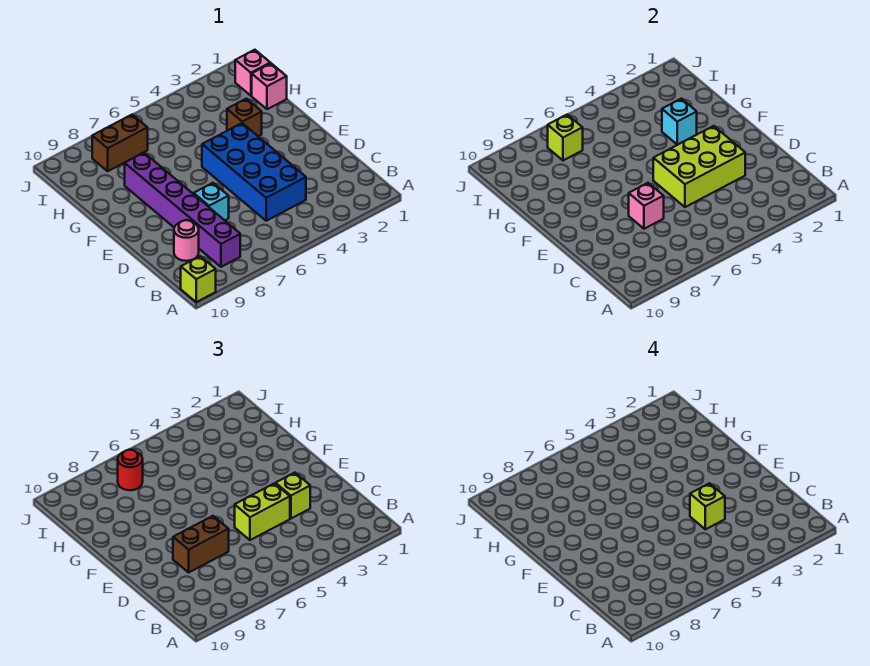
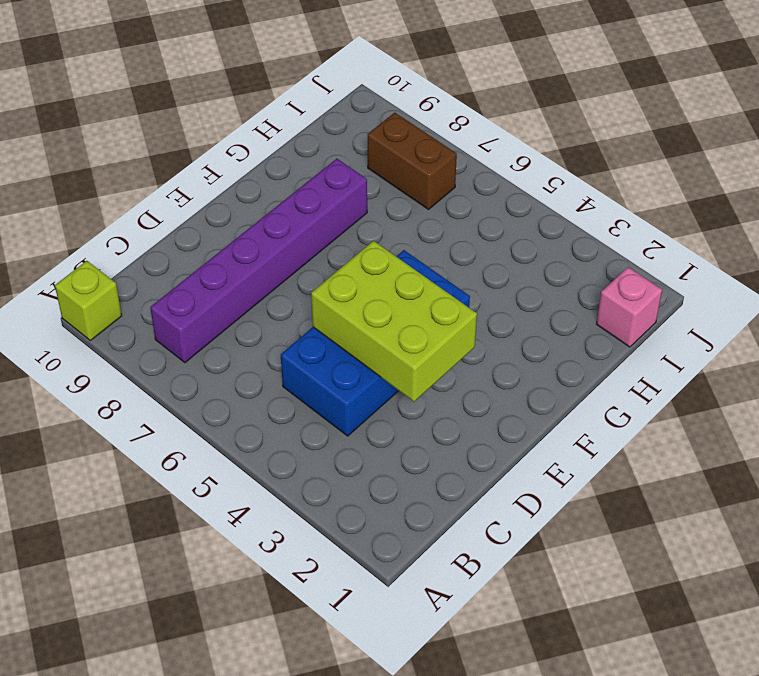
none -> pink 1x1 round brick [174,220,199,261]
none -> cyan 1x1 brick [194,183,229,220]
none -> brown 1x1 brick [227,99,262,136]

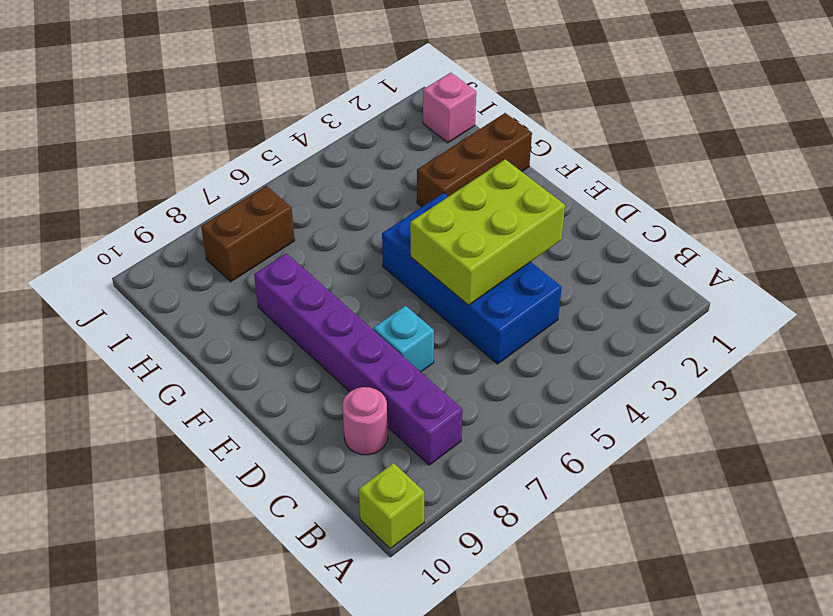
brown 1x3 brick [417,113,532,207] -> brown 1x1 brick [227,99,262,136]
none -> pink 1x1 brick [252,63,287,109]
none -> pink 1x1 brick [629,183,664,229]
none -> cyan 1x1 brick [662,99,697,145]

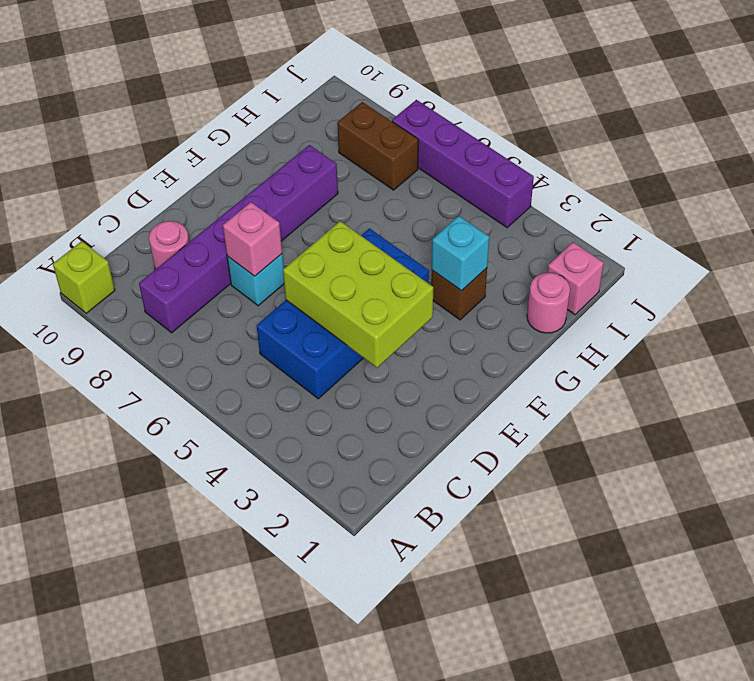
pink 1x1 round brick [527,273,570,333] -> pink 1x1 brick [252,63,287,109]
purple 1x4 brick [392,100,534,228] -> none
none -> lime 1x1 brick [548,115,583,161]
none -> lime 1x1 brick [275,473,310,518]
none -> lime 1x2 brick [235,483,290,540]

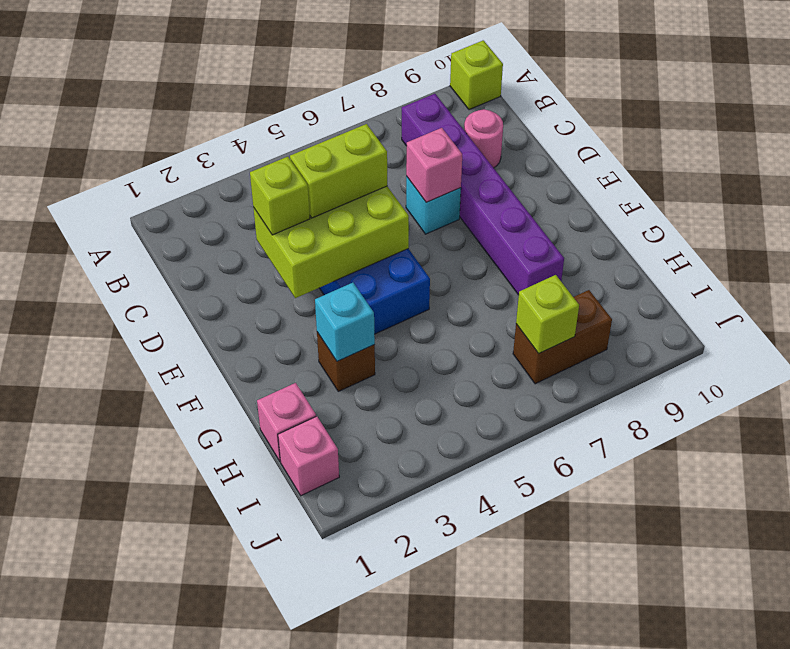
none -> brown 1x2 brick [173,516,229,572]
none -> red 1x1 round brick [118,450,143,490]
none -> lime 1x1 brick [690,483,725,529]

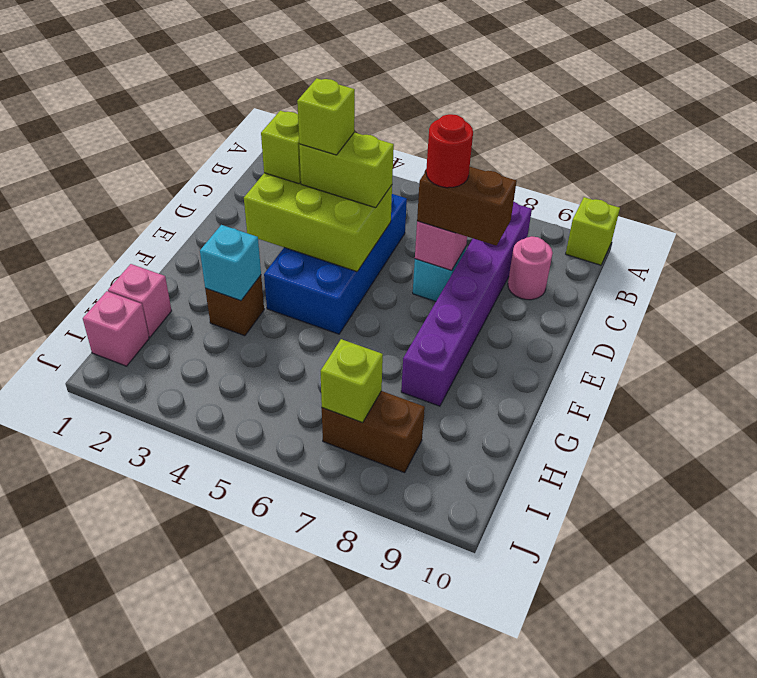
red 1x1 round brick [426,114,473,188] -> red 1x1 round brick moved to [118,450,143,490]

